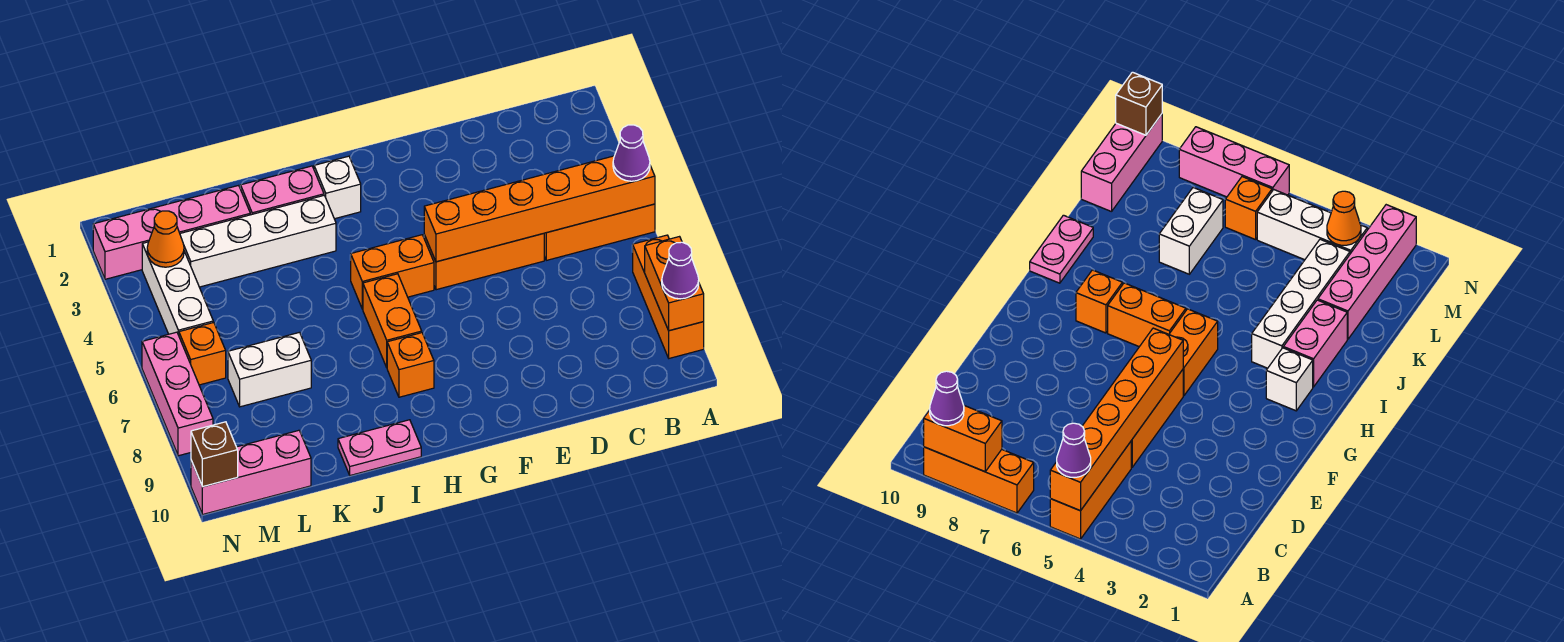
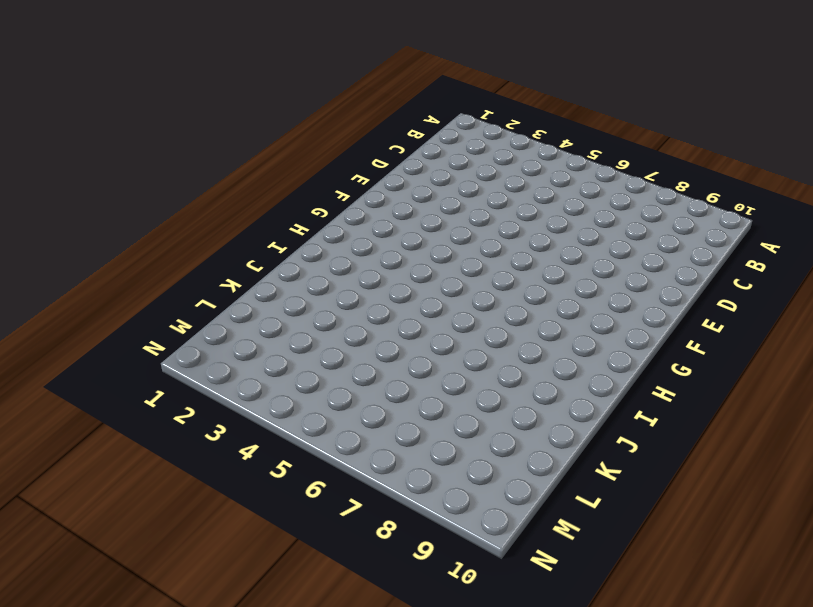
none -> orange 1x3 brick [544,204,655,260]
none -> orange 1x3 brick [632,235,704,358]
none -> orange 1x3 brick [424,233,544,290]

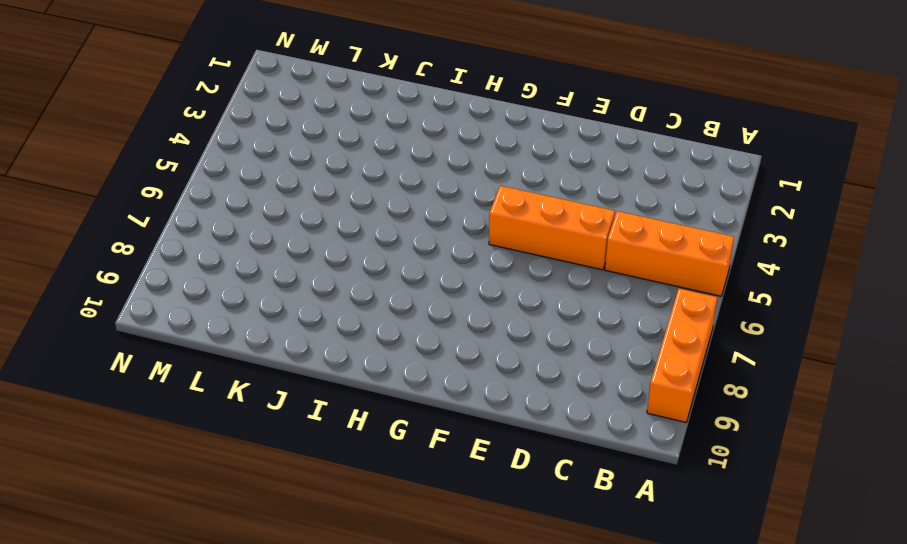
none -> orange 1x2 brick [350,235,434,309]
none -> white 1x1 brick [314,156,361,219]
none -> orange 1x2 brick [363,274,422,367]

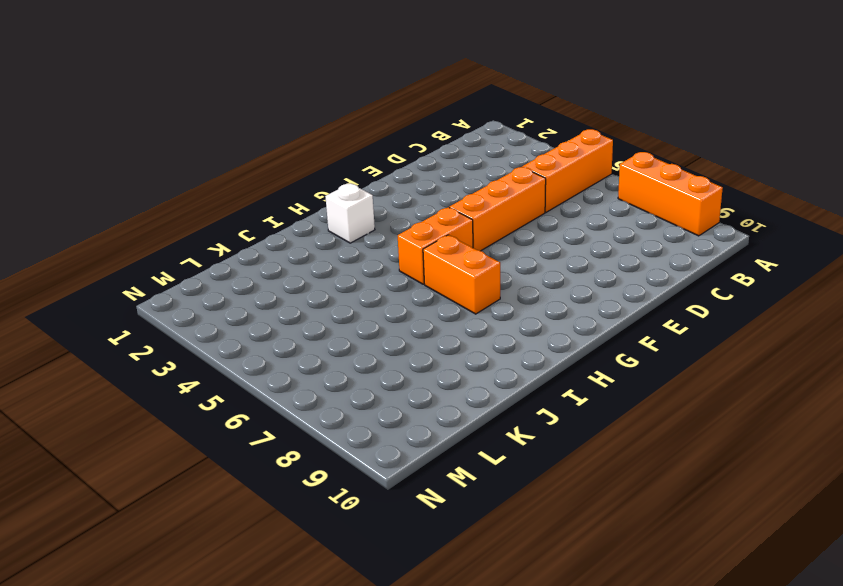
none -> orange 1x1 brick [387,333,434,397]
none -> pink 1x2 brick [240,166,324,215]
none -> white 1x4 brick [180,196,336,287]

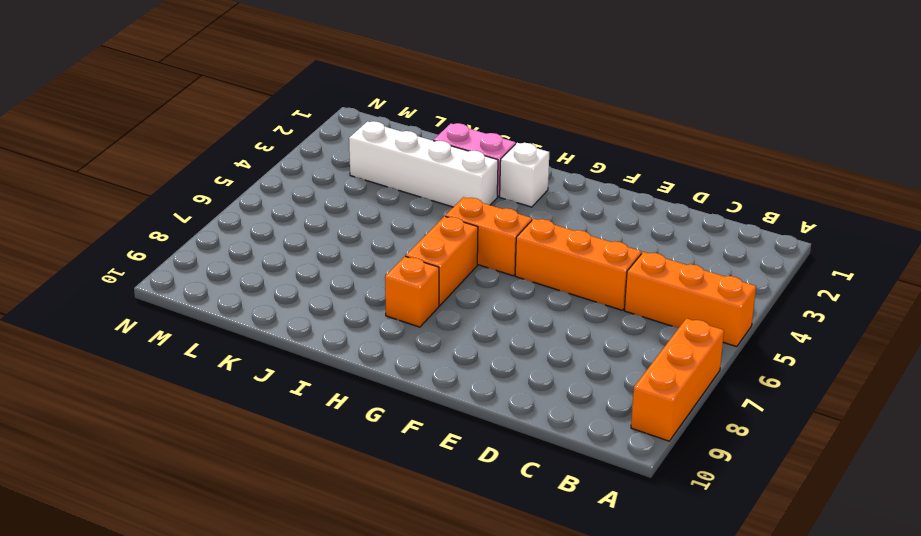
none -> pink 1x2 plate [338,420,421,475]
none -> pink 1x4 brick [93,185,250,279]
none -> white 1x2 brick [228,332,311,407]

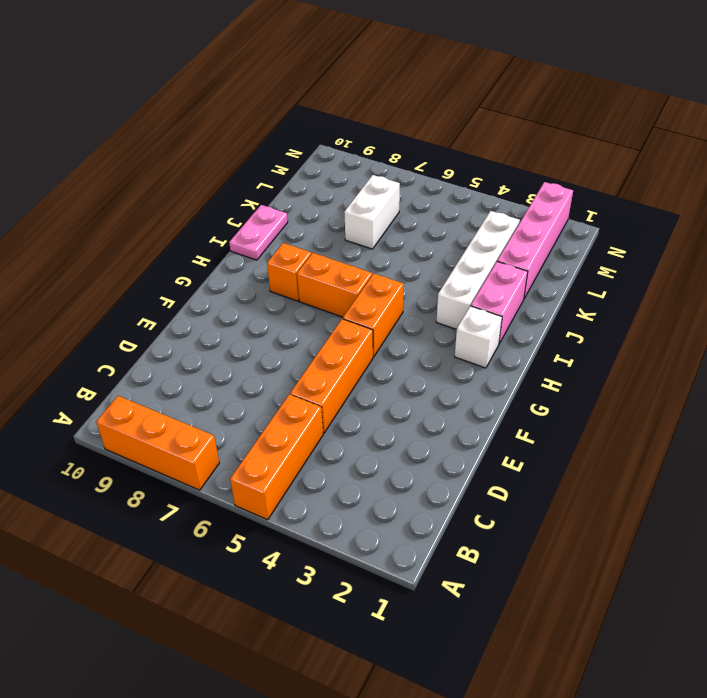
none -> pink 1x3 brick [191,430,311,514]
none -> white 1x3 brick [142,242,213,335]
none -> orange 1x1 brick [179,322,226,385]

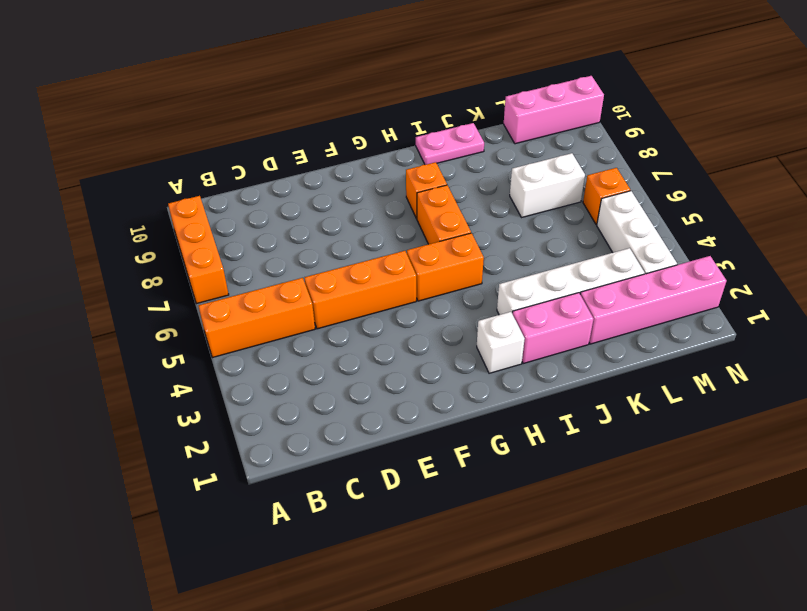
none -> pink 1x3 brick [142,332,213,456]
none -> orange 1x6 brick [424,156,655,262]
none -> orange 1x2 brick [645,237,704,331]

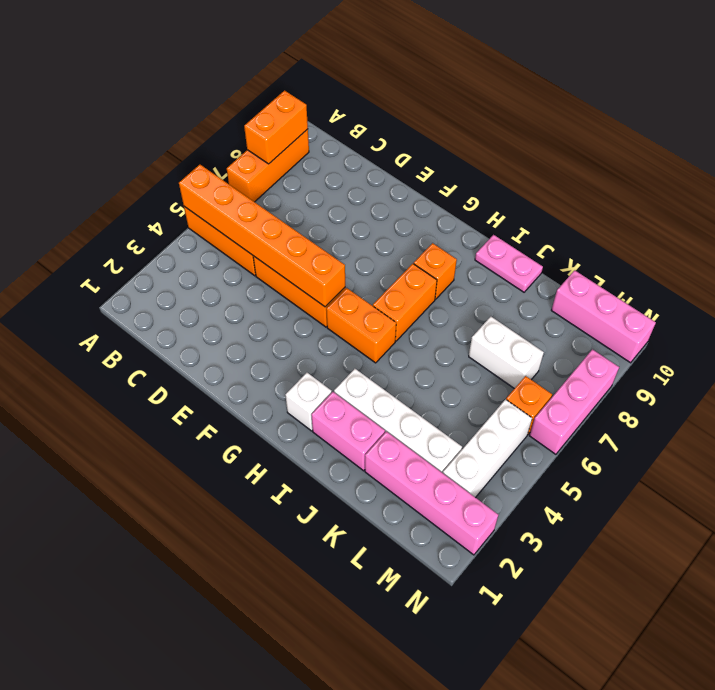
none -> orange 1x1 cone [147,211,184,267]
none -> brown 1x1 brick [191,422,238,487]
none -> purple 1x1 cone [613,125,650,181]

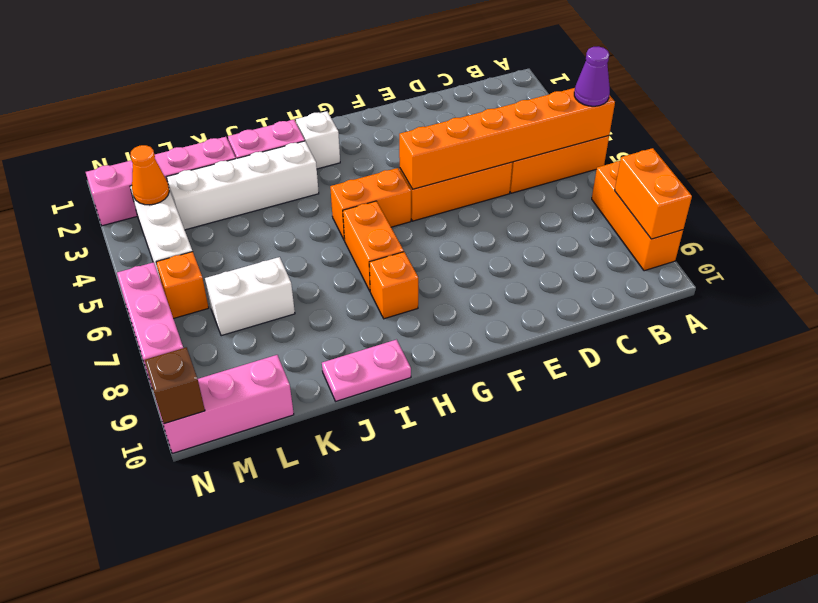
none -> purple 1x1 cone [662,242,699,299]

